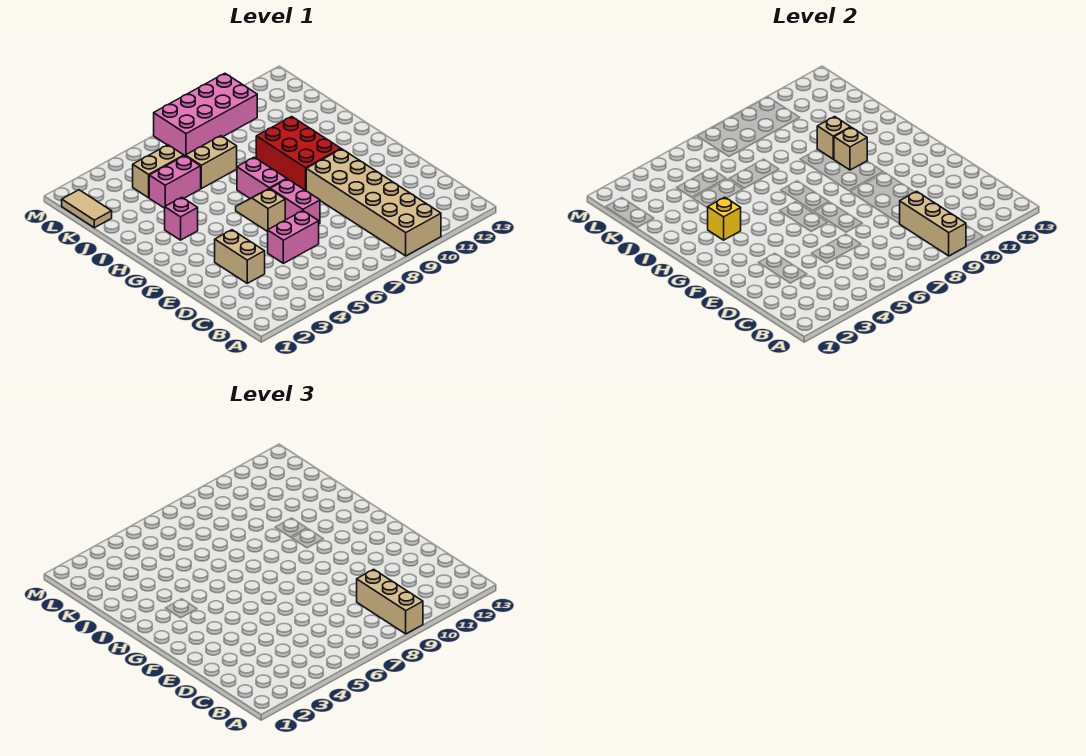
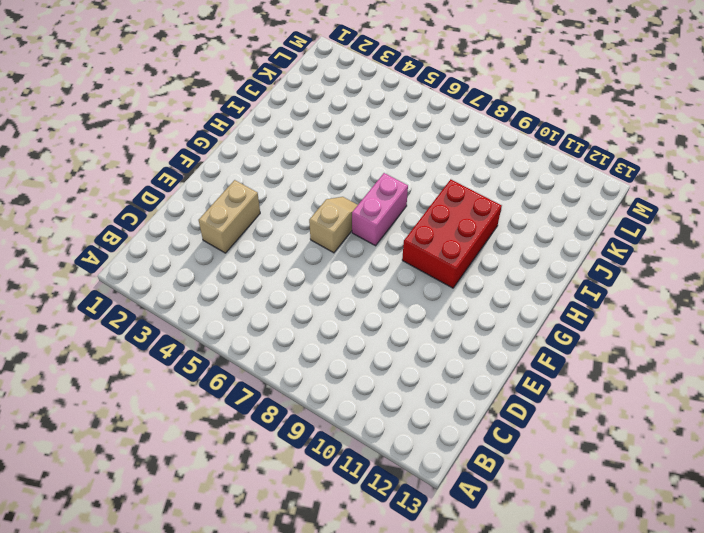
none -> tan 2x6 brick [306,149,441,256]
none -> pink 1x2 brick [268,211,319,263]
none -> pink 1x2 brick [271,179,320,224]

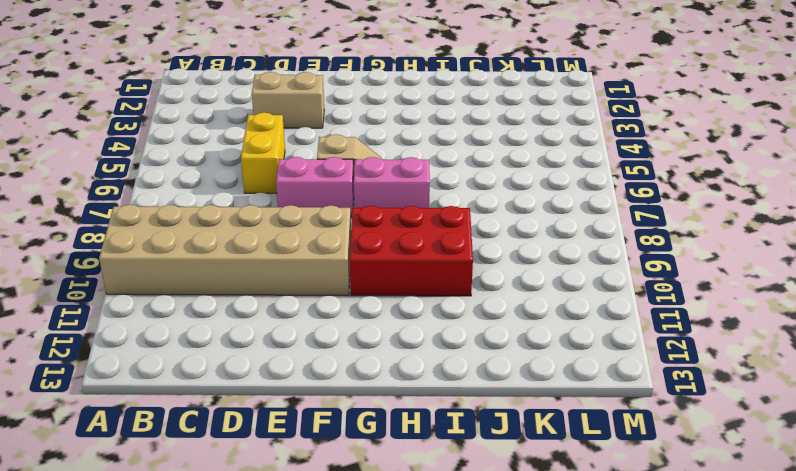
yellow 1x2 brick [241,112,285,193] -> pink 1x2 brick [268,211,319,263]
none -> pink 1x1 brick [165,197,198,240]
none -> pink 1x2 brick [149,156,201,208]
none -> tan 1x2 brick [186,136,237,189]

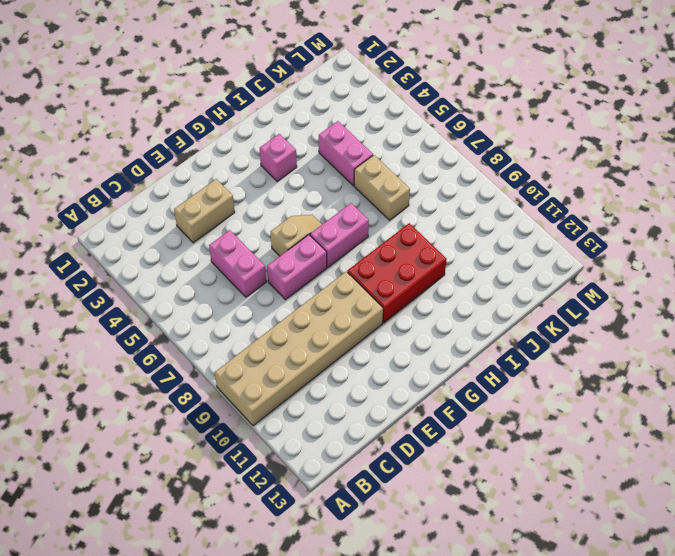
none -> tan 1x2 tile [62,190,112,228]
none -> tan 1x2 brick [133,145,184,198]
none -> pink 2x4 brick [154,73,257,156]

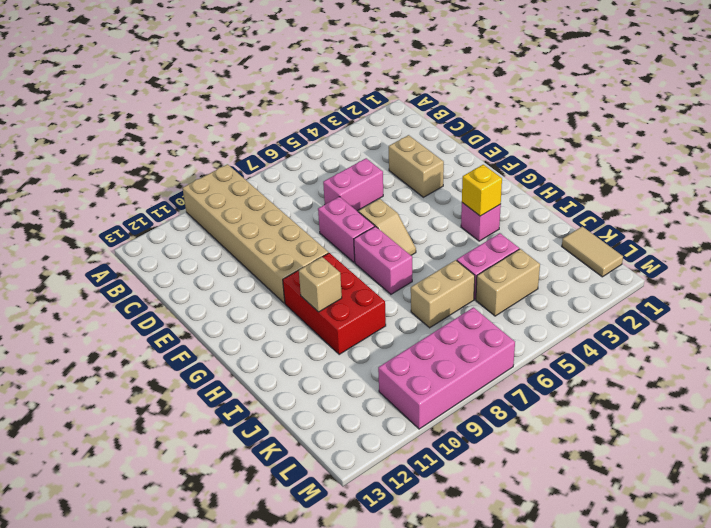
none -> tan 1x3 brick [900,191,966,256]
none -> tan 1x1 brick [817,117,851,159]
none -> tan 1x3 brick [357,569,423,634]

